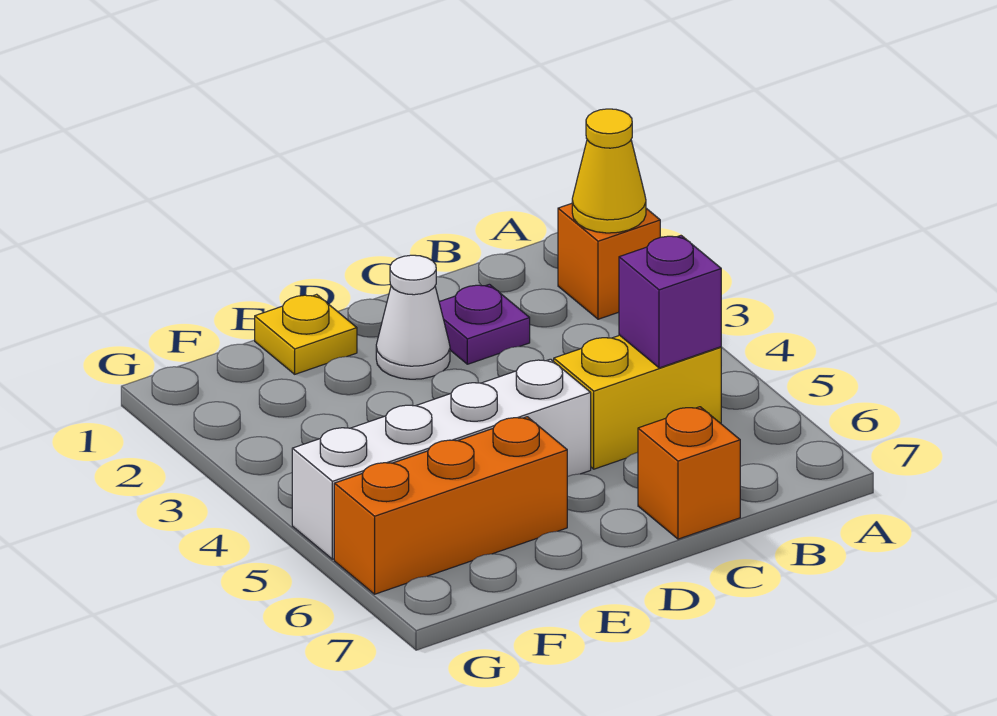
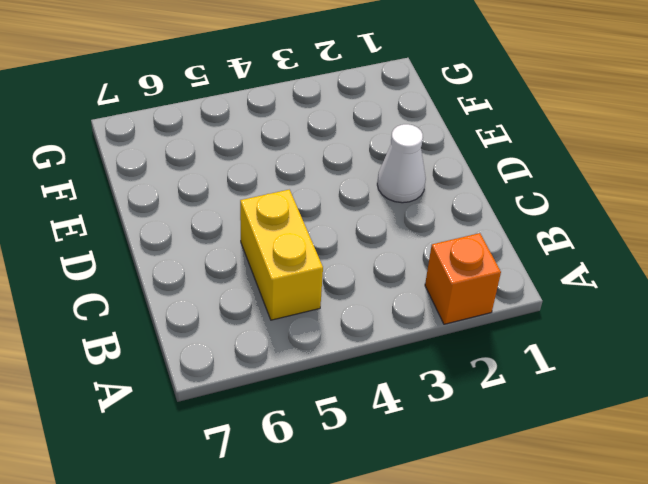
none -> purple 1x1 plate [439,284,530,364]
none -> orange 1x1 brick [638,407,740,539]

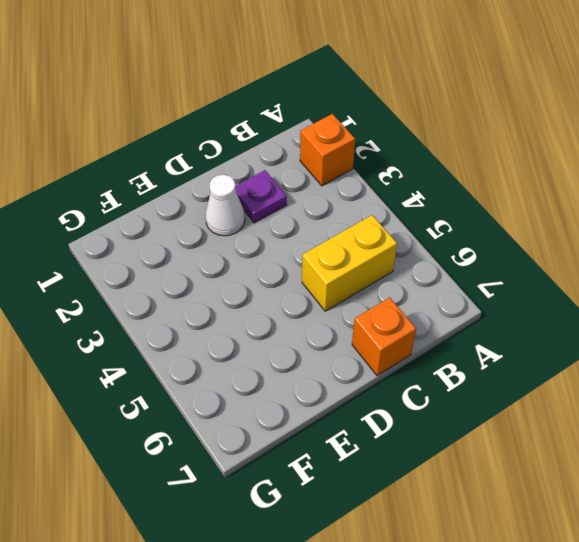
none -> white 1x4 brick [292,359,591,559]
none -> yellow 1x1 plate [255,294,357,374]

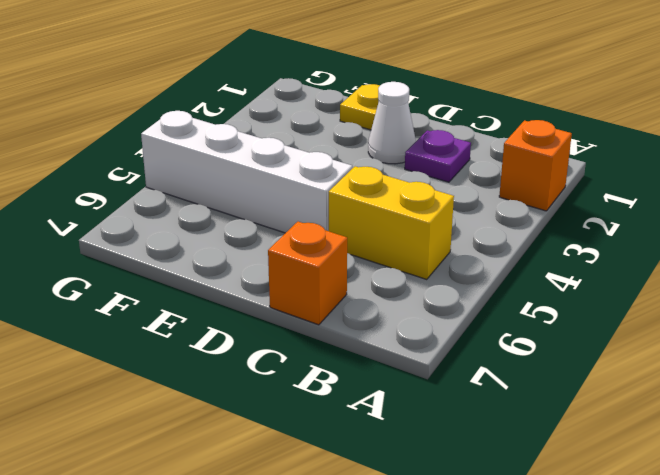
none -> orange 1x3 brick [334,417,567,594]
none -> yellow 1x1 cone [572,109,646,233]

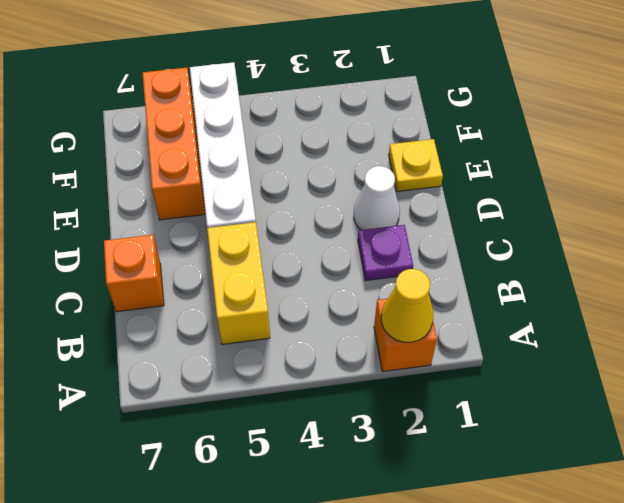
none -> purple 1x1 brick [619,236,721,368]

